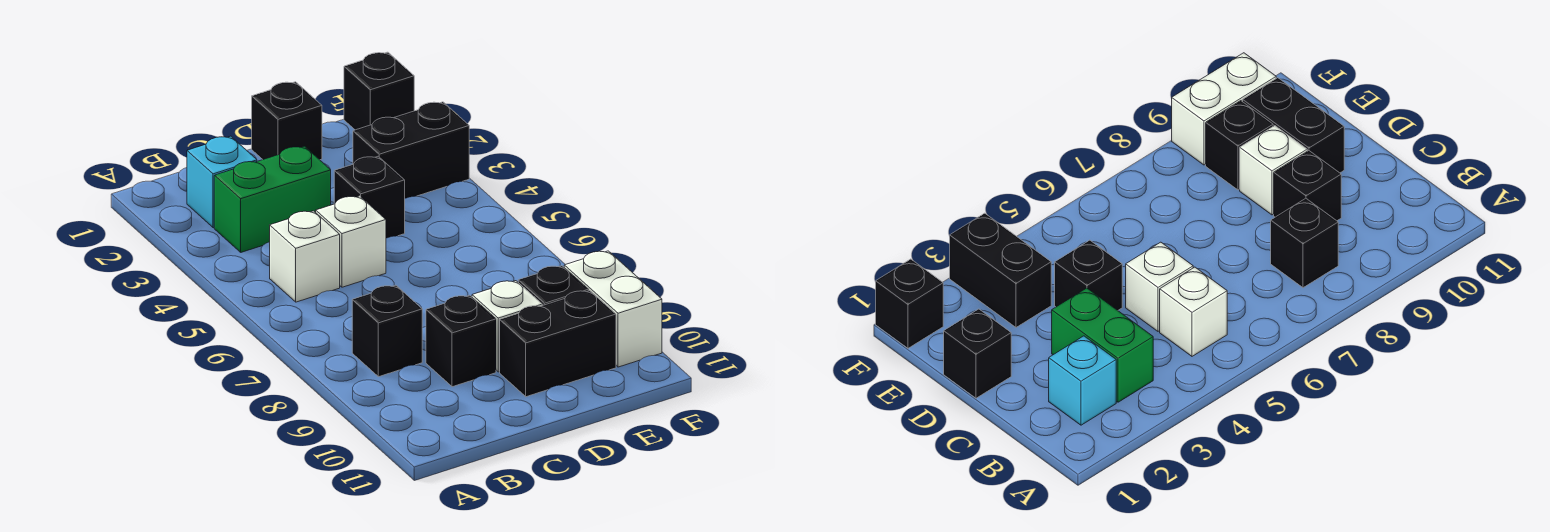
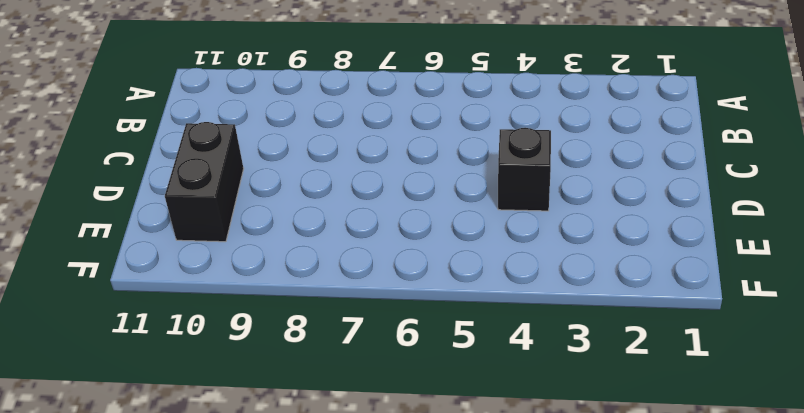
none -> cyan 1x1 brick [187,136,257,228]
none -> green 1x2 brick [214,146,331,252]
none -> white 1x1 brick [270,211,340,302]

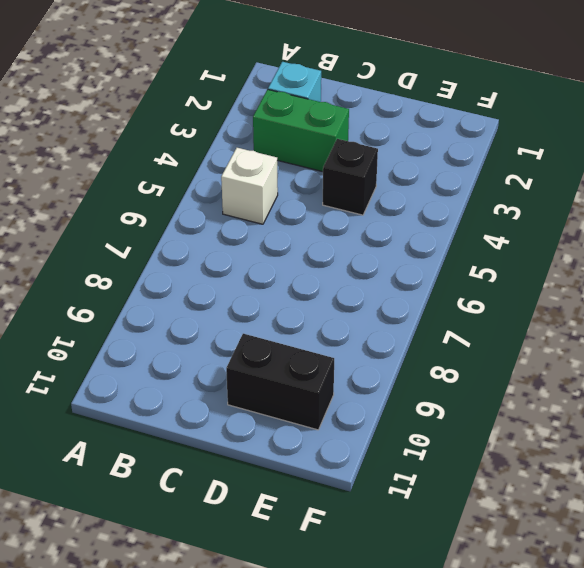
none -> black 1x1 brick [352,285,422,377]
none -> white 1x1 brick [316,196,386,287]
none -> black 1x1 brick [426,295,496,387]

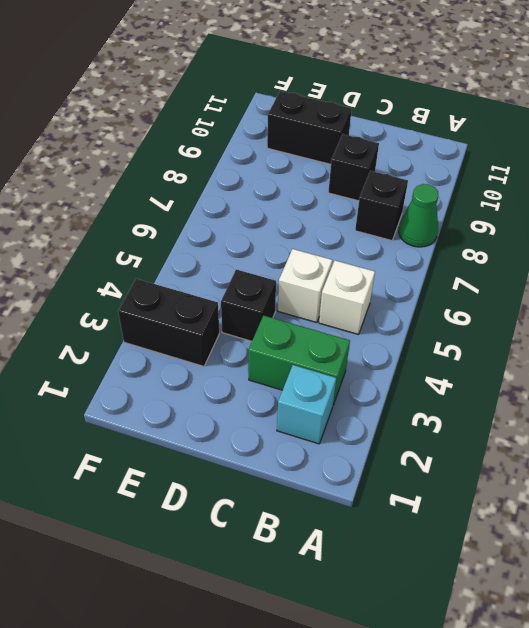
green 1x1 cone [399,184,438,247] -> none
none -> black 1x1 brick [252,82,322,160]
none -> white 1x1 brick [472,281,542,372]
none -> black 1x1 brick [518,266,588,306]

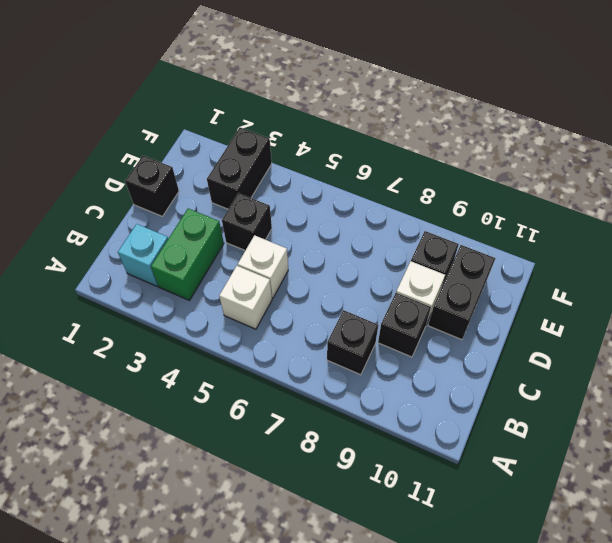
none -> black 1x1 brick [344,52,414,130]
none -> white 1x2 brick [564,251,662,367]

